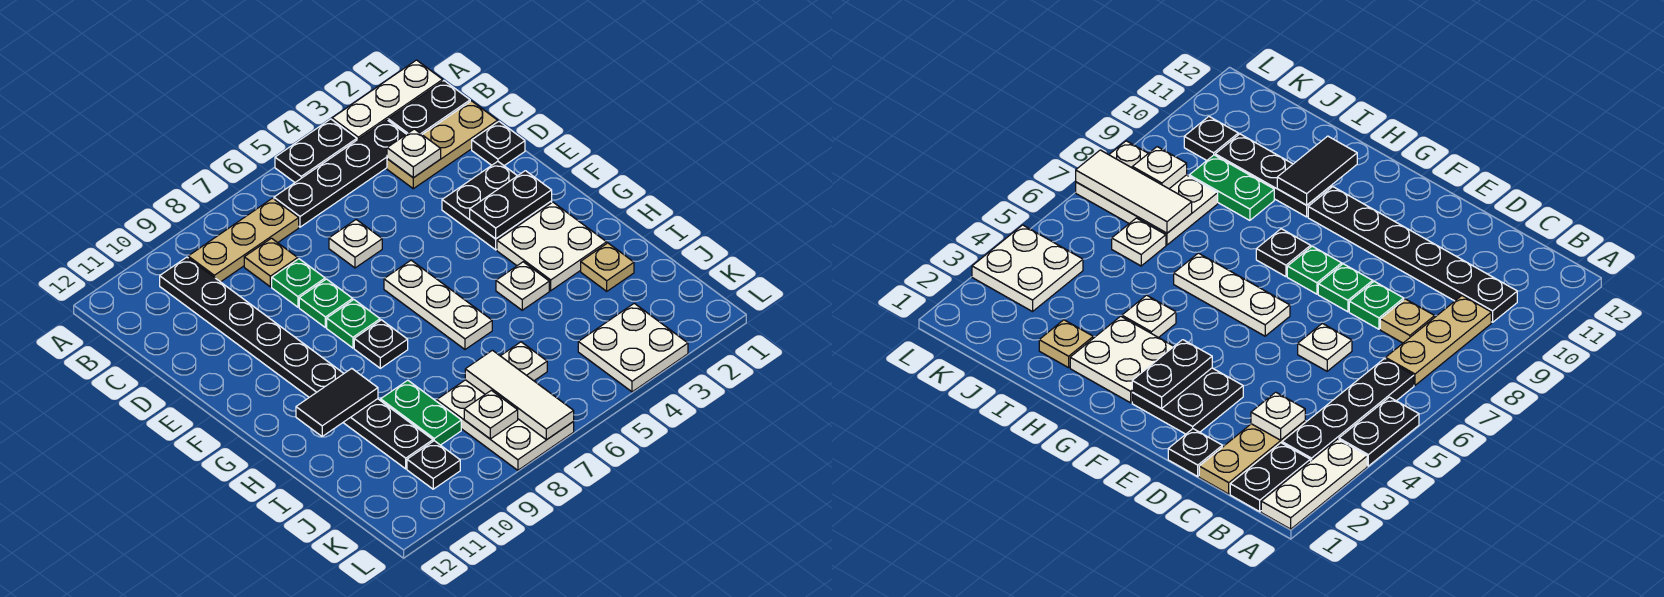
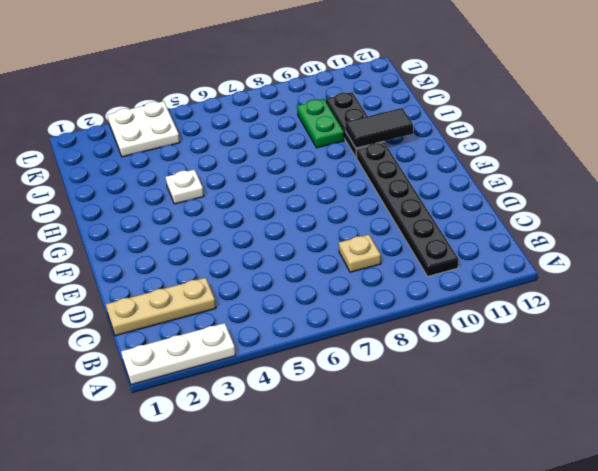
none -> black 1x2 plate [275,119,357,182]
none -> black 1x2 plate [388,81,470,134]
none -> black 1x4 plate [274,120,406,227]
none -> tan 1x3 plate [188,198,299,282]

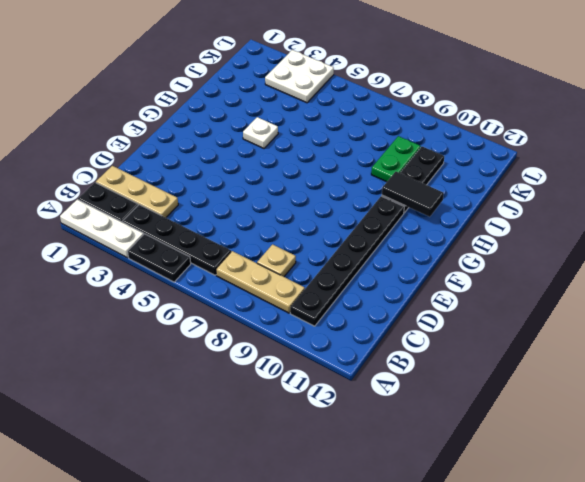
none -> black 1x1 plate [472,122,525,166]
none -> white 1x1 plate [329,220,382,268]
none -> green 1x1 plate [272,259,325,307]
none -> black 2x2 plate [442,161,552,250]

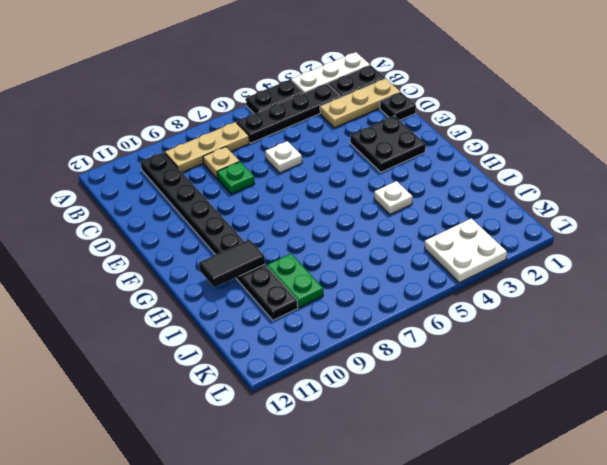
none -> green 1x1 plate [299,279,353,328]
none -> white 1x3 plate [384,260,492,349]
none -> green 1x1 plate [327,300,380,348]
none -> white 2x2 plate [497,202,607,291]

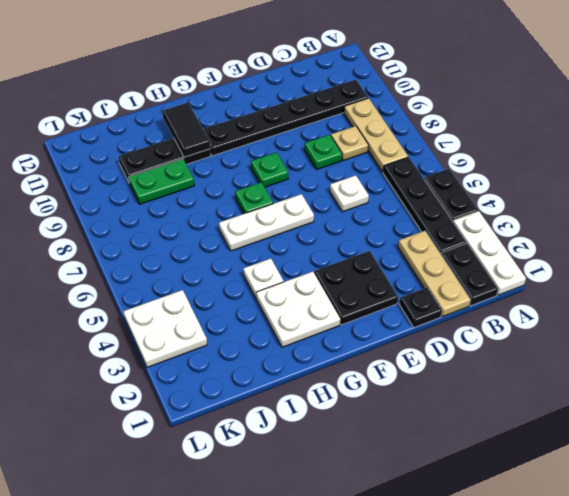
green 1x1 plate [235,182,273,214] -> green 1x1 plate moved to [299,279,353,328]
none -> black 1x1 plate [354,320,408,368]
none -> tan 1x1 plate [581,243,634,291]
none -> white 1x1 plate [501,342,547,381]
none -> white 2x3 plate [437,380,574,470]

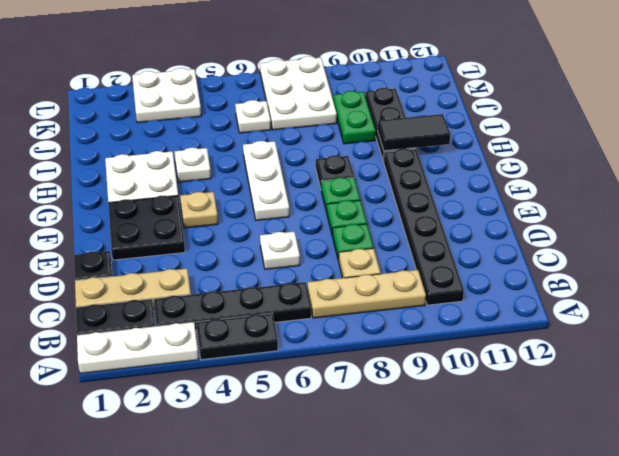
tan 1x1 plate [180,192,218,228] -> tan 1x1 plate moved to [581,243,634,291]
none -> black 1x1 plate [407,441,460,489]
none -> white 1x1 plate [387,129,441,178]
none -> black 1x2 plate [470,171,552,239]
none -> white 1x3 tile [465,350,574,440]

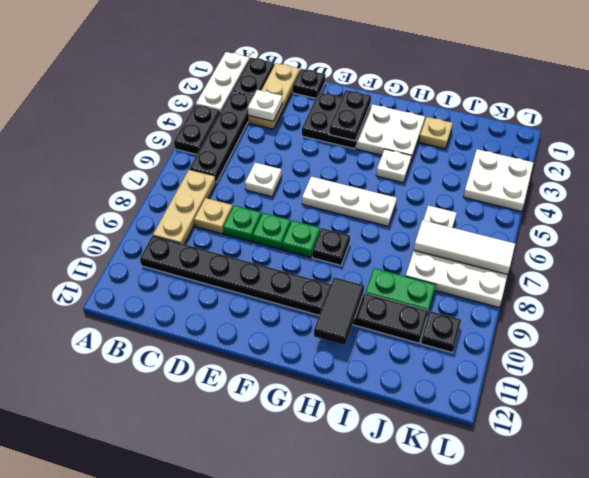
none -> white 1x1 plate [464,390,518,439]

